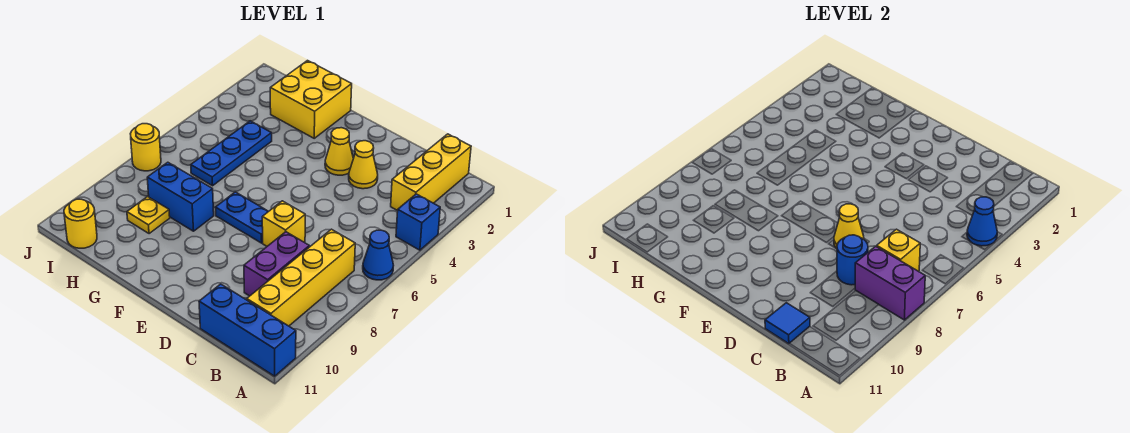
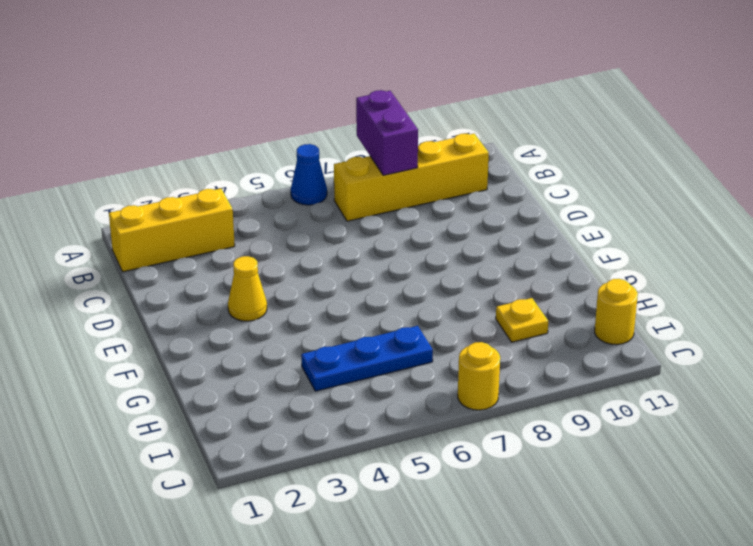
none -> blue 1x1 brick [396,194,440,250]
none -> blue 1x3 brick [199,284,296,376]
none -> purple 1x2 brick [244,232,309,296]

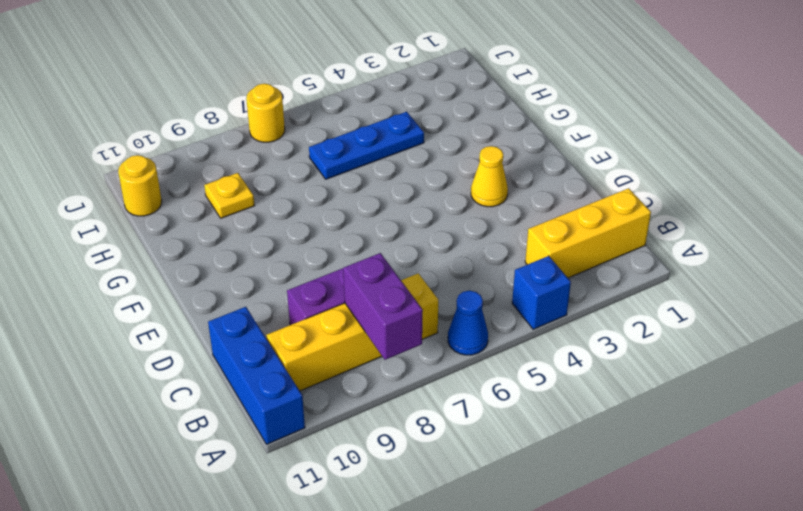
none -> yellow 1x1 cone [349,141,378,189]
none -> yellow 1x1 brick [262,201,305,246]
none -> blue 1x2 plate [215,192,269,243]

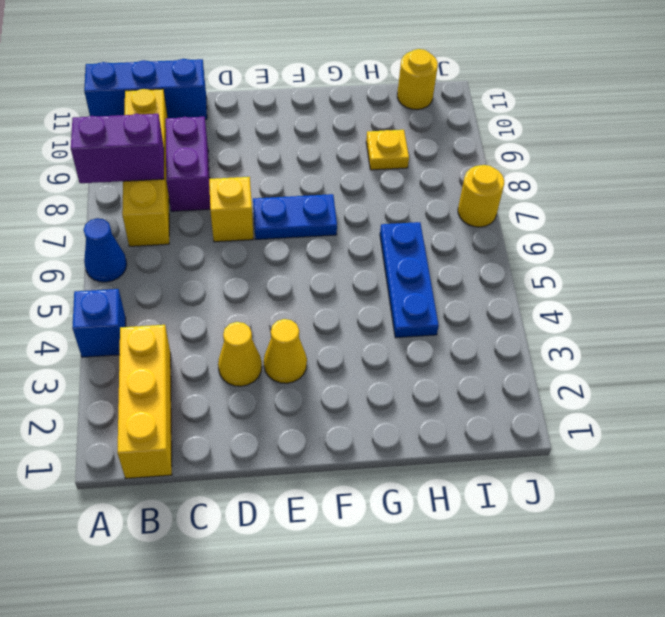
none -> yellow 2x2 brick [270,61,352,138]
none -> blue 1x2 brick [147,162,214,231]
none -> blue 1x1 cone [967,197,997,246]

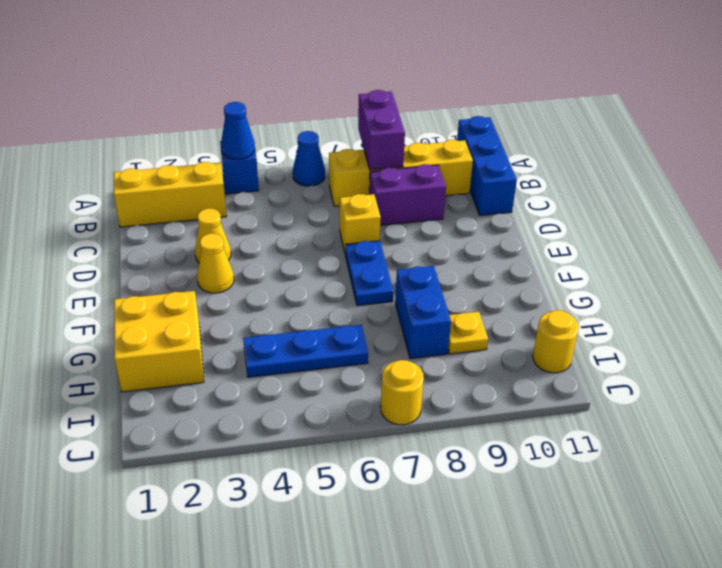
none -> yellow 1x1 brick [877,229,920,271]
none -> blue 1x1 round brick [837,235,868,285]
none -> blue 1x1 tile [765,303,810,344]

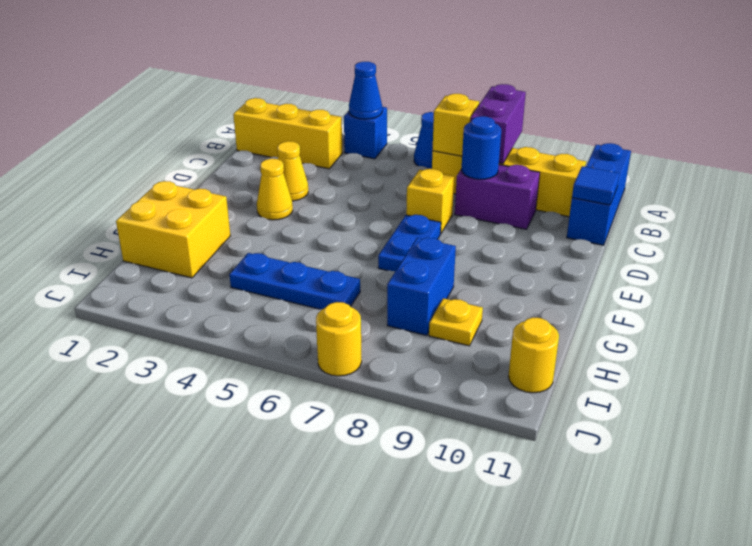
none -> yellow 1x1 cone [834,204,864,249]

